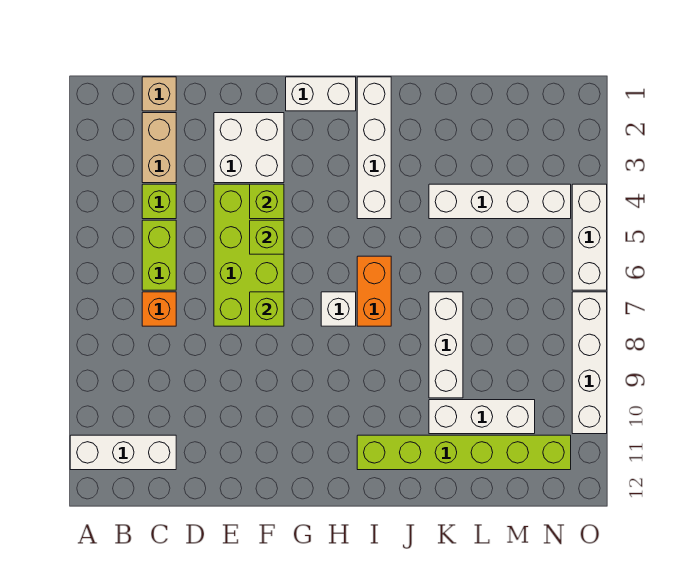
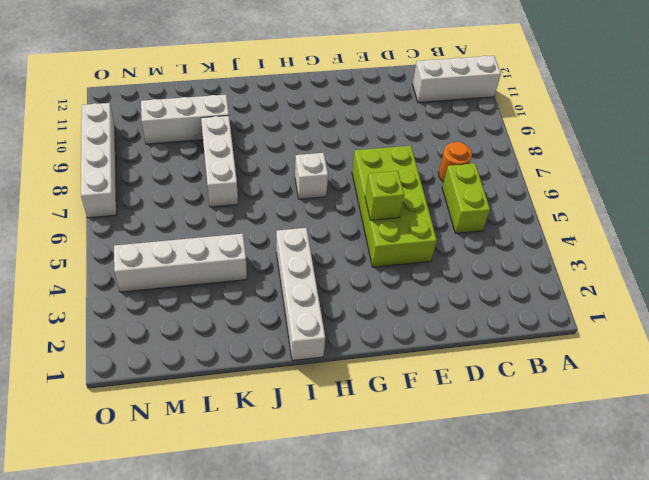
orange 1x1 round brick [439,142,472,182] -> orange 1x1 brick [142,292,176,326]
none -> tan 1x1 brick [142,77,176,111]
none -> tan 1x2 brick [142,113,176,183]
none -> lime 1x1 brick [142,184,176,219]

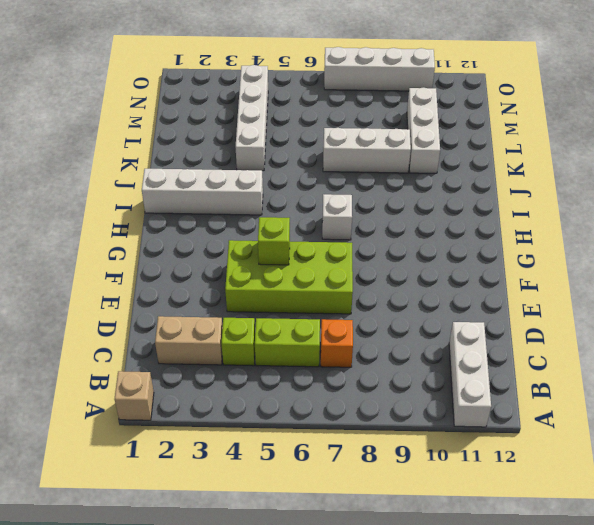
tan 1x1 brick [115,371,154,420] -> tan 1x1 brick moved to [142,77,176,111]
none -> white 2x2 brick [214,113,284,183]
none -> white 1x2 brick [286,77,356,111]
none -> orange 1x2 brick [357,256,391,326]

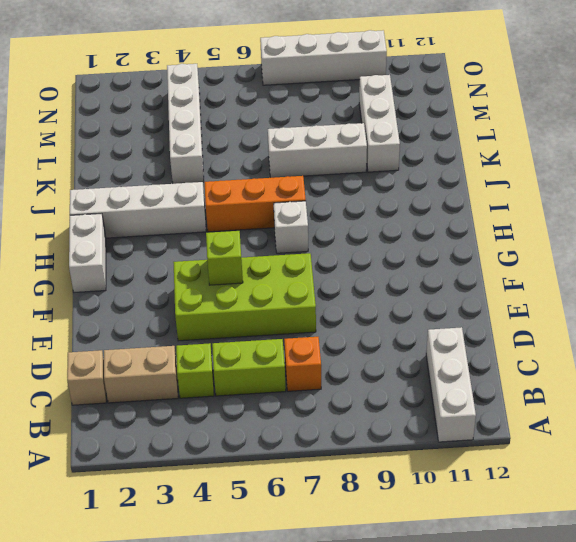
orange 1x3 brick [205,176,306,232] -> orange 1x2 brick [357,256,391,326]
none -> white 2x2 brick [214,113,284,183]
none -> lime 1x6 brick [357,435,571,470]
none -> white 1x3 brick [572,184,607,290]

